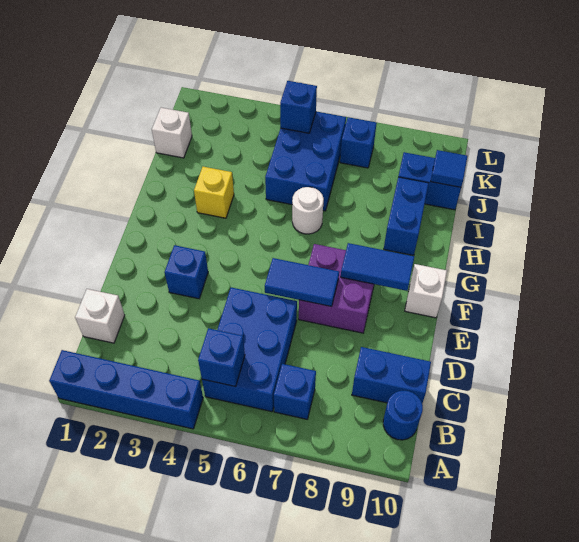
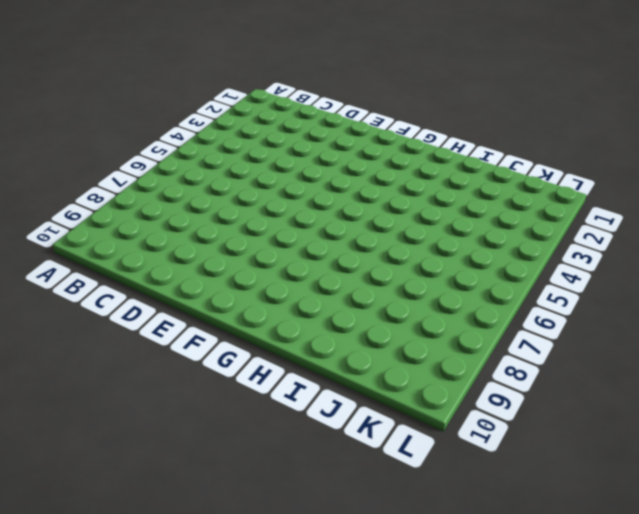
none -> blue 1x4 brick [49,350,203,429]
none -> blue 2x3 brick [202,288,297,412]
none -> blue 1x1 brick [274,364,316,419]

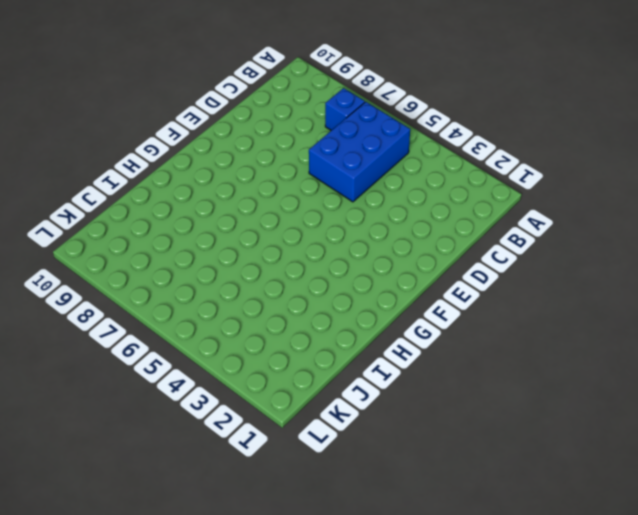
none -> blue 1x4 brick [49,350,203,429]
none -> blue 1x1 round brick [383,391,423,440]
none -> white 1x1 brick [75,289,125,343]

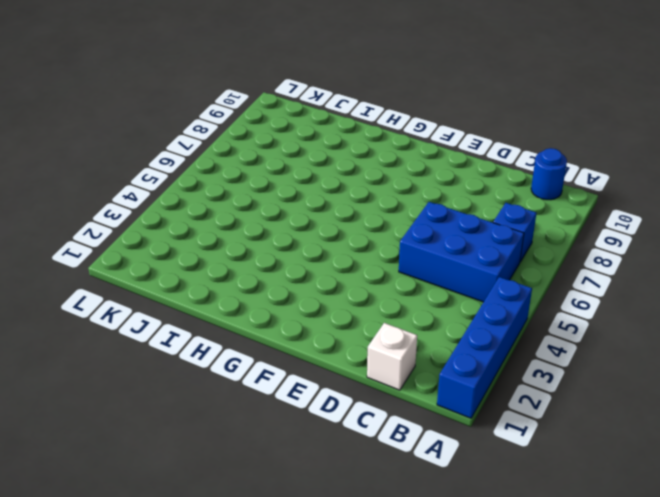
none -> blue 1x2 brick [352,347,431,403]
none -> blue 1x1 brick [165,245,208,299]
none -> purple 2x2 brick [299,244,374,333]

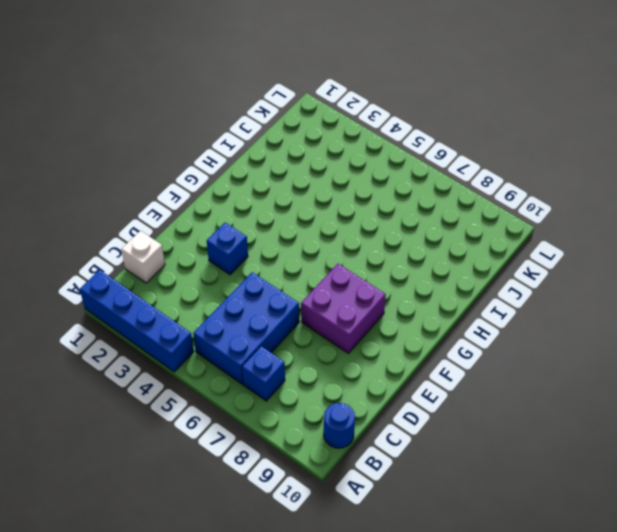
none -> blue 1x2 brick [352,347,431,403]
none -> white 1x1 brick [405,264,447,318]
none -> yellow 1x1 brick [194,167,234,218]

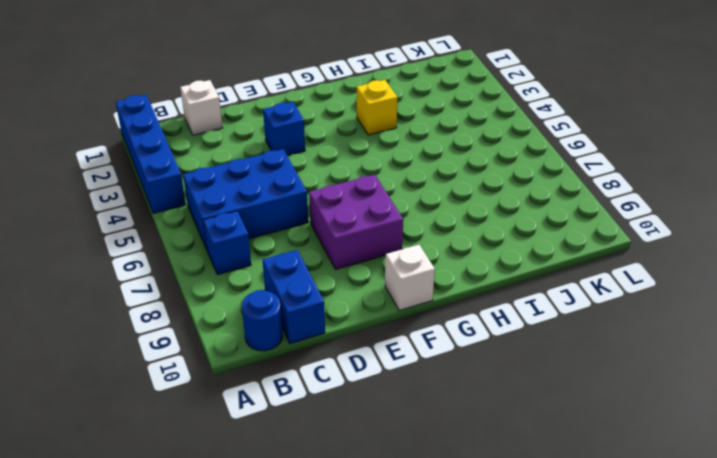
none -> white 1x1 round brick [292,187,324,234]
none -> blue 1x2 brick [384,177,429,255]
none -> blue 2x3 brick [265,111,346,211]

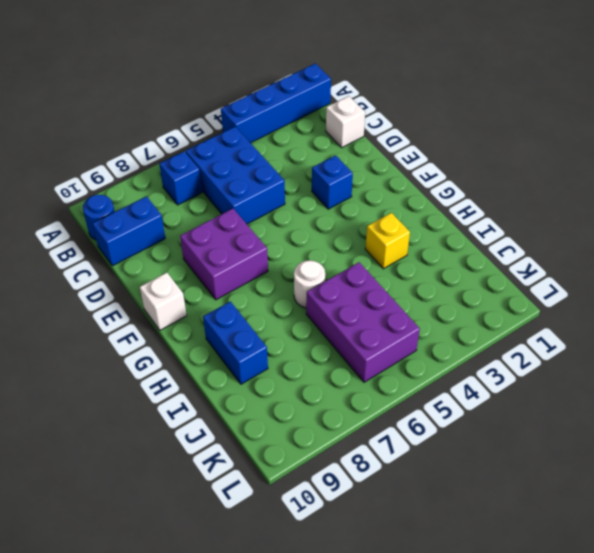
purple 2x3 brick [306,262,420,382] -> blue 2x3 brick [265,111,346,211]
none -> white 1x1 brick [152,108,192,158]
none -> blue 1x2 brick [398,152,461,210]
none -> blue 1x1 brick [340,117,377,168]

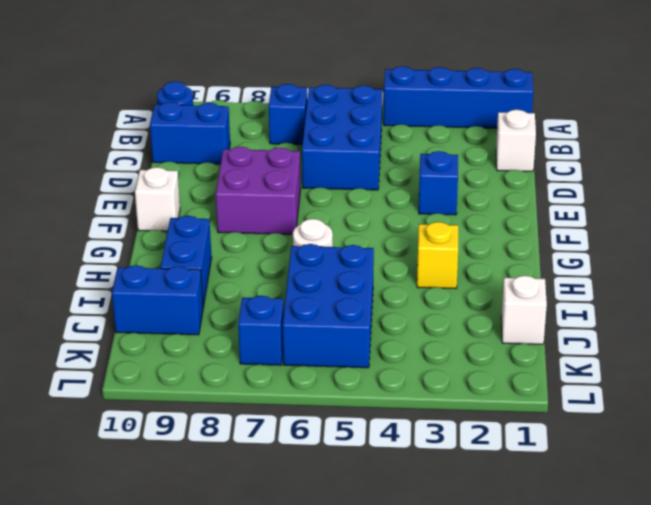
none -> blue 1x1 brick [198,328,245,386]
none -> blue 1x2 tile [265,258,339,307]
none -> blue 1x2 tile [341,243,414,291]

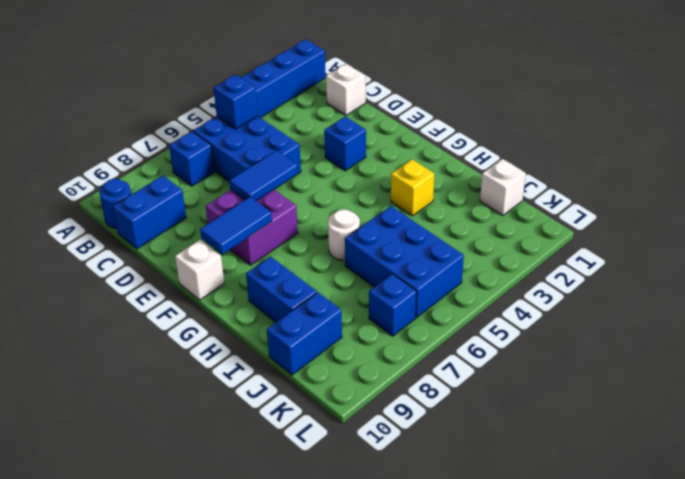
none -> blue 1x1 tile [431,150,467,187]
none -> blue 1x1 brick [280,81,317,133]

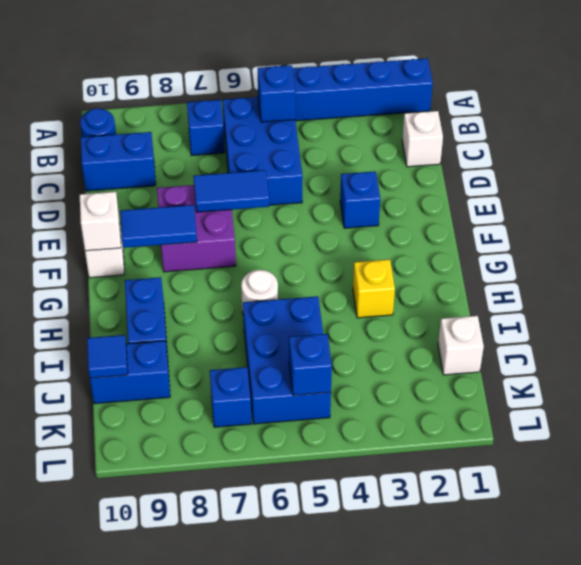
white 1x1 brick [80,192,121,251] -> none

